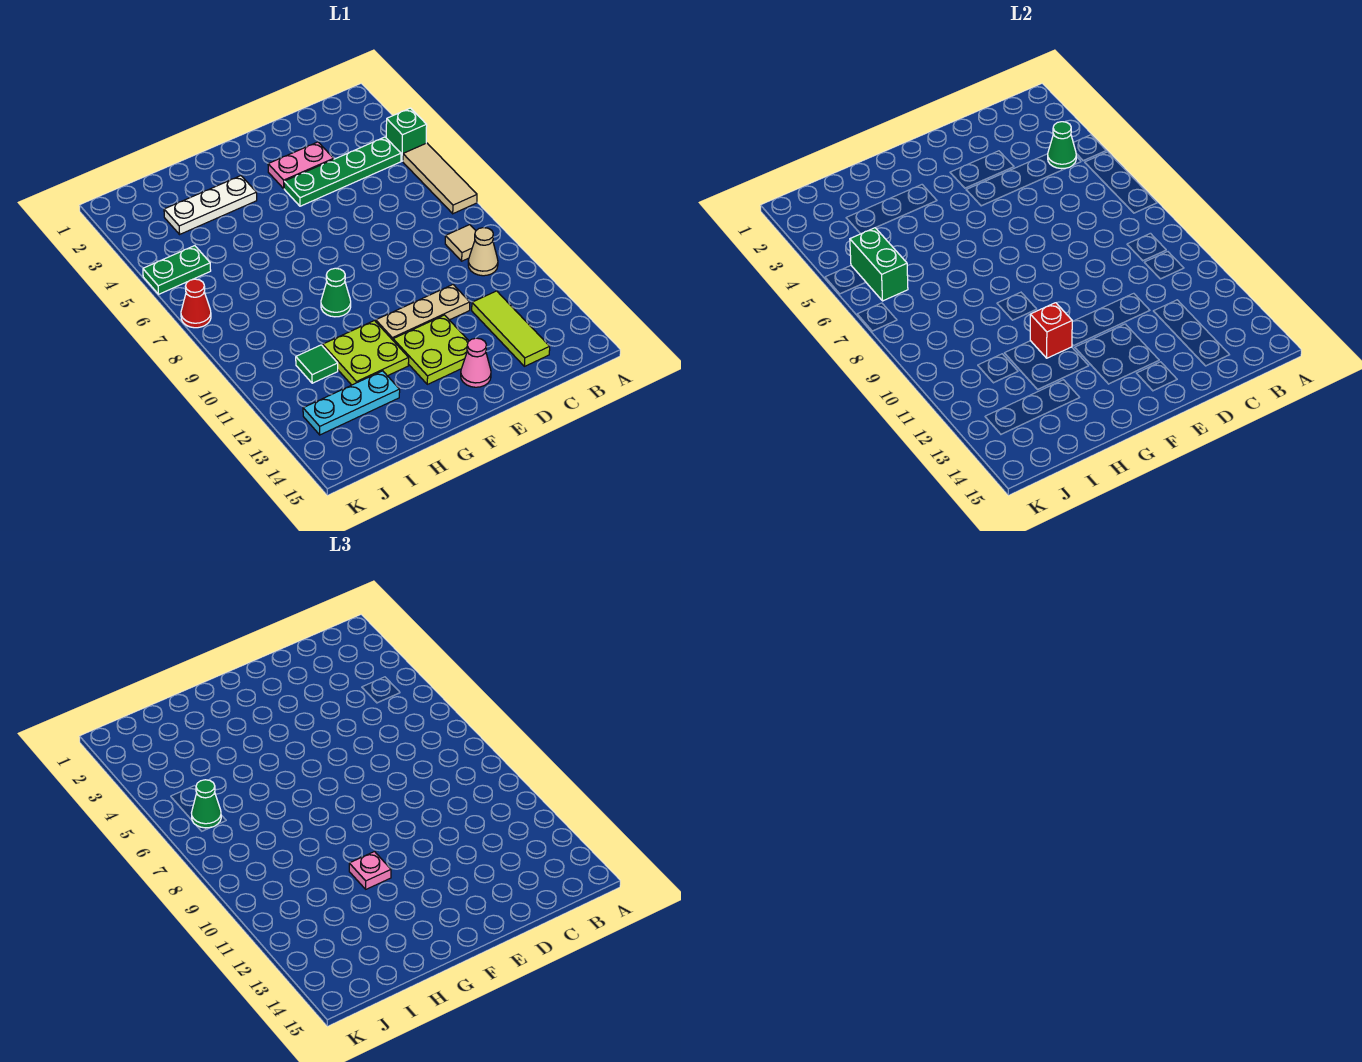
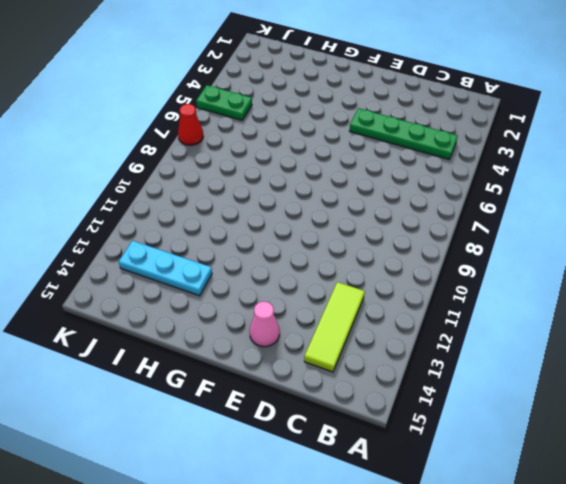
none -> green 1x1 brick [386,108,427,161]
none -> tan 1x3 tile [403,143,477,214]
none -> tan 1x1 tile [445,225,476,261]

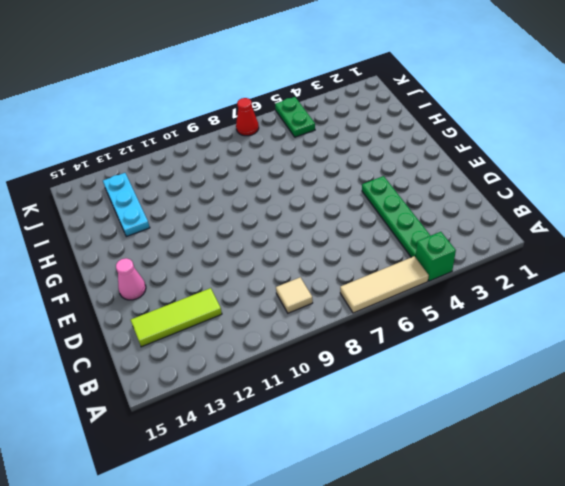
none -> tan 1x1 cone [468,228,498,276]
none -> pink 1x2 plate [268,142,334,189]
none -> tan 1x3 plate [376,285,470,340]

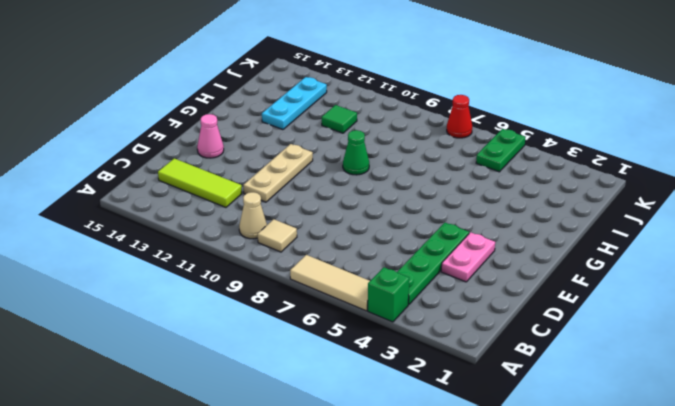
none -> lime 2x2 plate [393,315,469,384]
none -> white 1x3 plate [164,176,257,234]
none -> lime 2x2 plate [323,321,409,385]

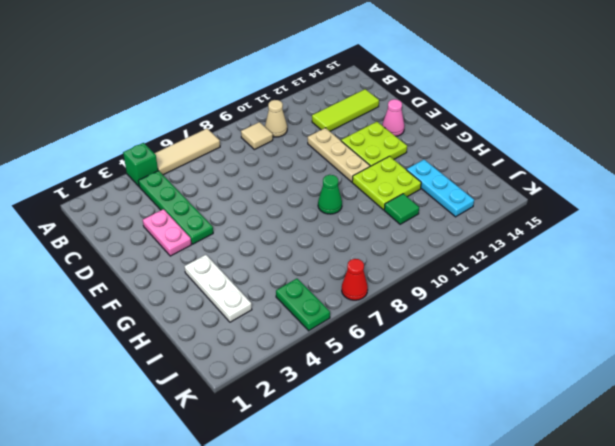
none -> green 1x1 cone [1048,122,1076,169]
none -> red 1x1 brick [1030,303,1072,358]
none -> green 1x2 brick [850,228,908,301]

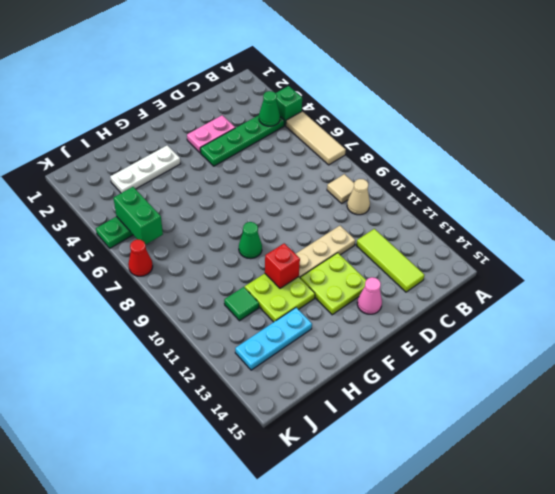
none -> pink 1x1 plate [349,852,391,889]
none -> green 1x1 cone [192,780,221,828]

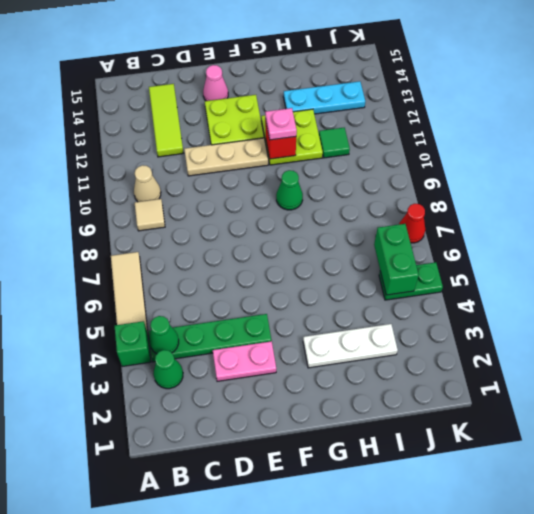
green 1x1 cone [153,350,183,389] -> green 1x1 cone moved to [192,780,221,828]

